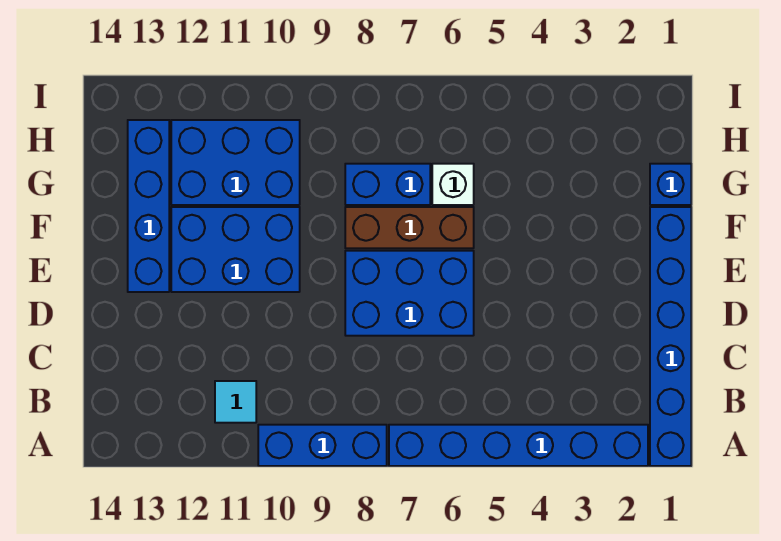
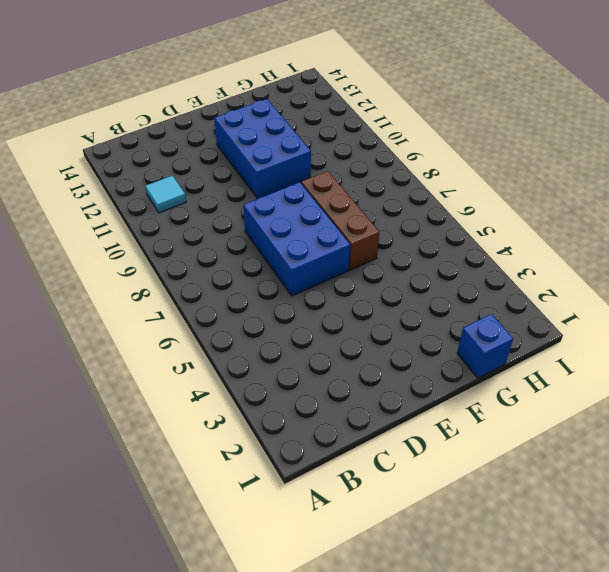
none -> blue 1x6 brick [650,207,691,466]
none -> blue 1x6 brick [389,425,648,466]
none -> blue 1x3 brick [258,425,387,466]

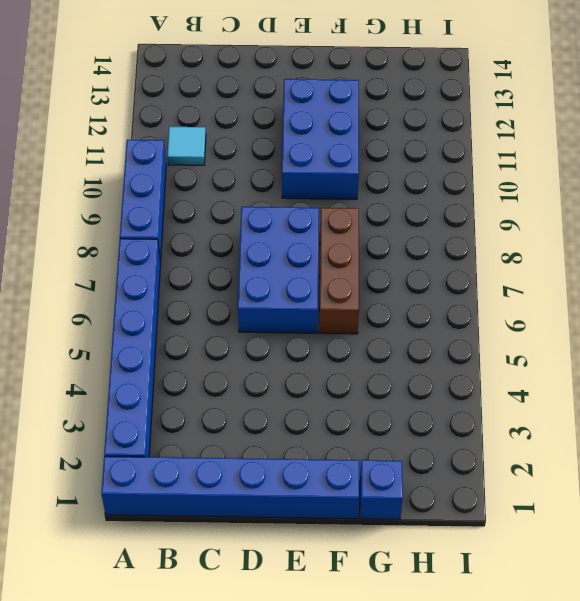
none -> blue 1x4 brick [128,120,169,292]
none -> white 1x1 brick [432,164,474,205]
none -> blue 1x2 brick [345,164,430,205]

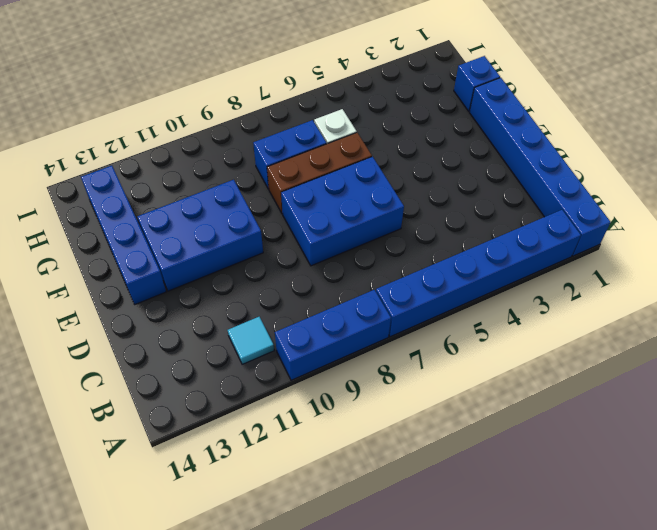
none -> blue 2x3 brick [171,120,300,205]

